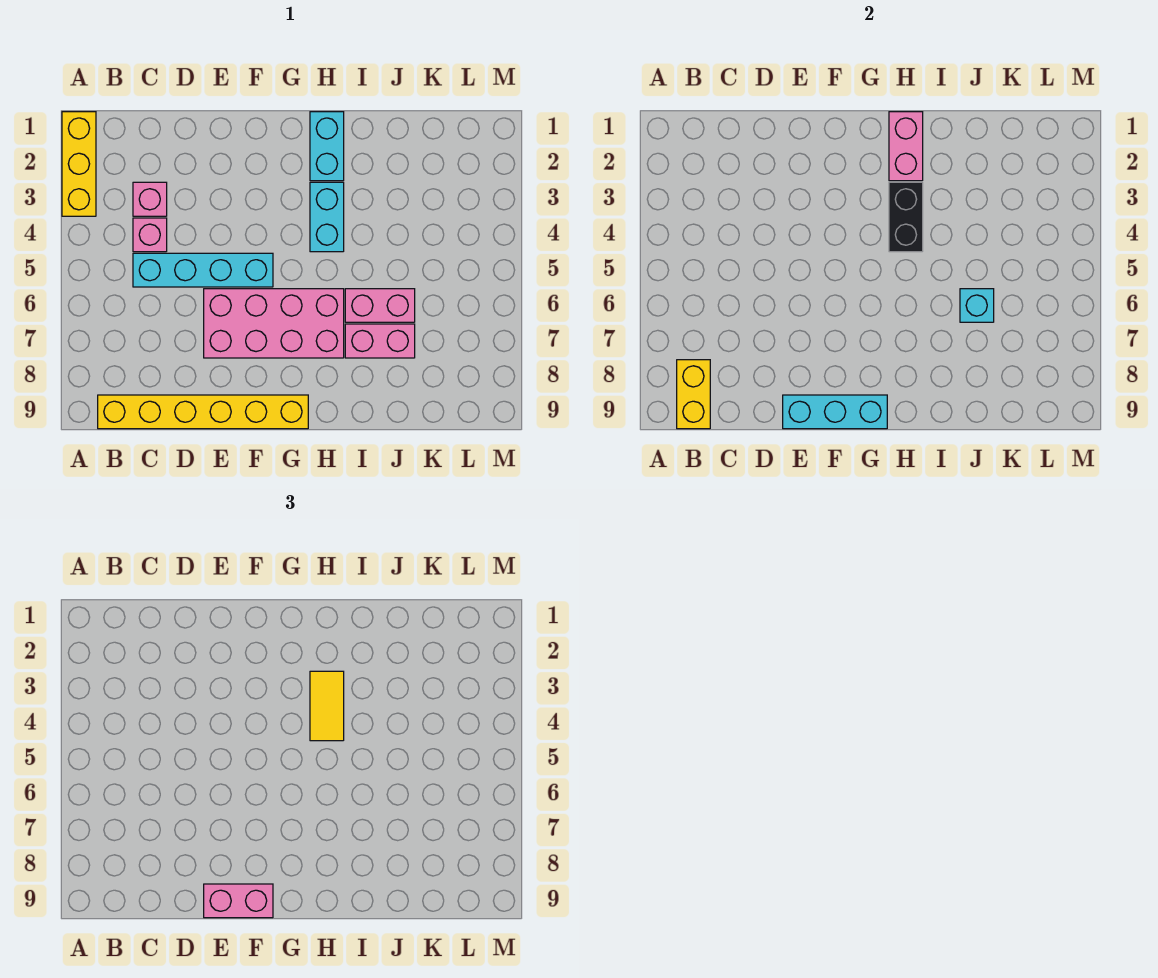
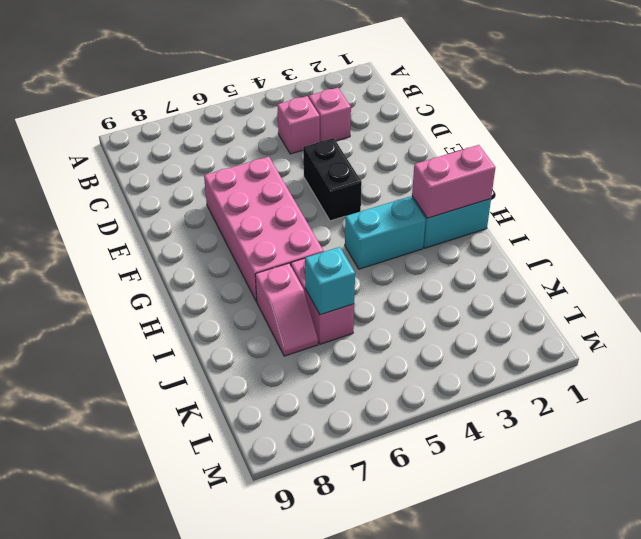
black 1x2 brick [303,138,362,221] -> black 1x2 brick turned to [889,182,923,252]
pink 1x2 slope [255,263,318,356] -> pink 1x2 brick [345,324,415,358]
none -> yellow 1x3 brick [62,112,96,216]
none -> yellow 1x6 brick [98,395,308,429]
none -> cyan 1x4 brick [133,253,273,287]

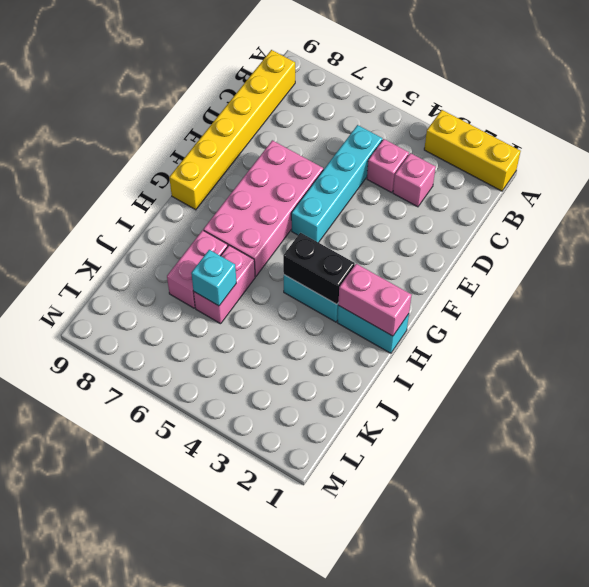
none -> yellow 1x2 brick [677,360,710,429]
none -> cyan 1x3 brick [783,395,887,429]
none -> pink 1x2 brick [204,884,273,918]

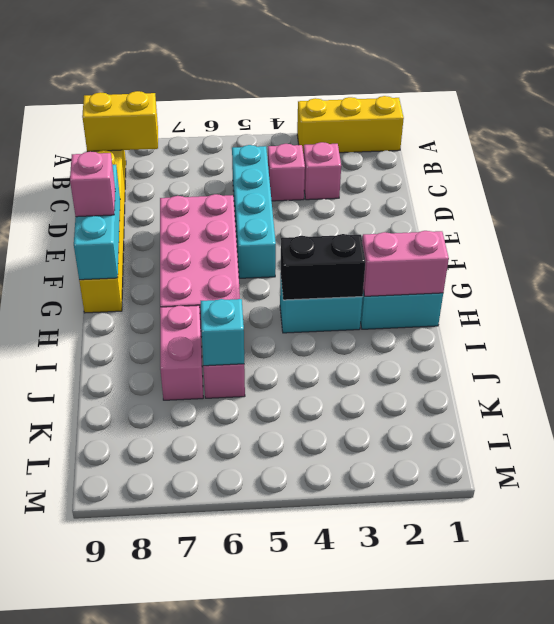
pink 1x1 brick [70,151,115,217] -> pink 1x2 brick [204,884,273,918]
none -> yellow 1x2 tile [310,671,344,741]

